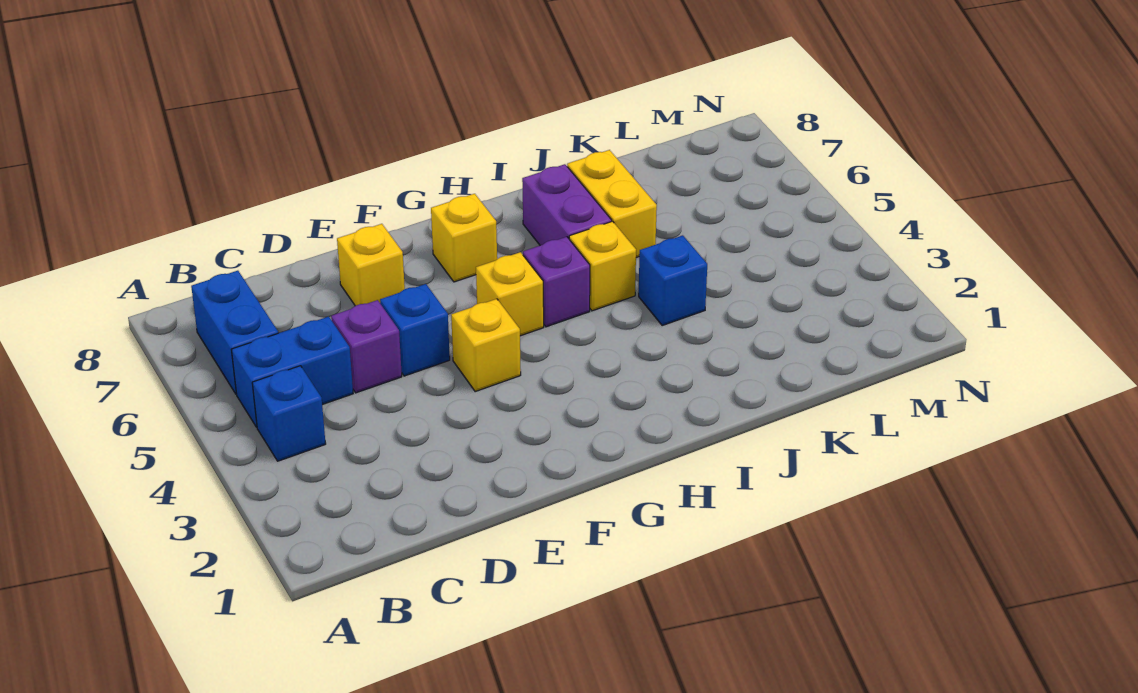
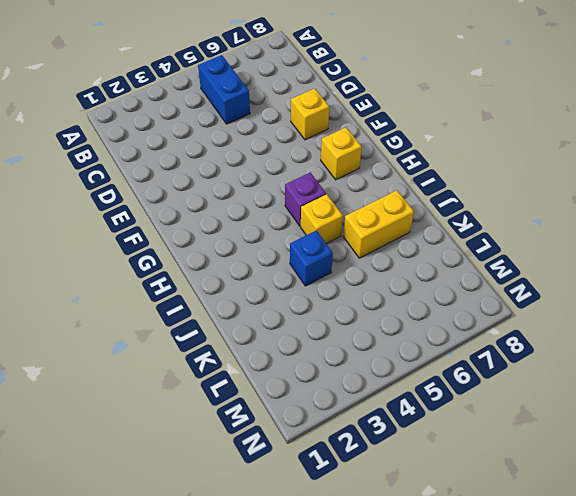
none -> blue 1x1 brick [252,366,326,461]
none -> blue 1x2 brick [191,271,278,394]
none -> purple 1x1 brick [331,300,402,393]

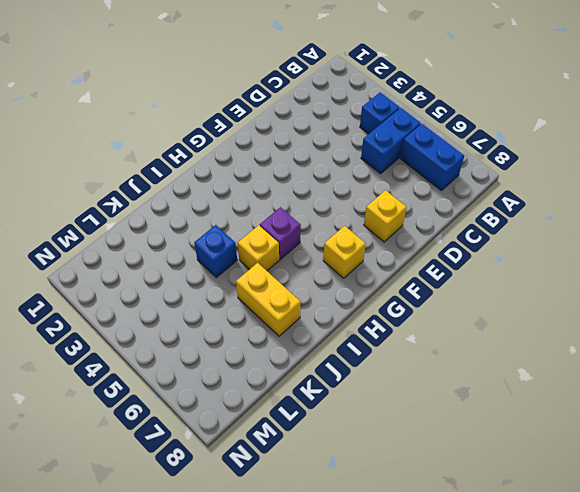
none -> purple 1x1 brick [331,300,402,393]
none -> blue 1x1 brick [380,284,450,376]
none -> yellow 1x1 brick [451,299,521,392]

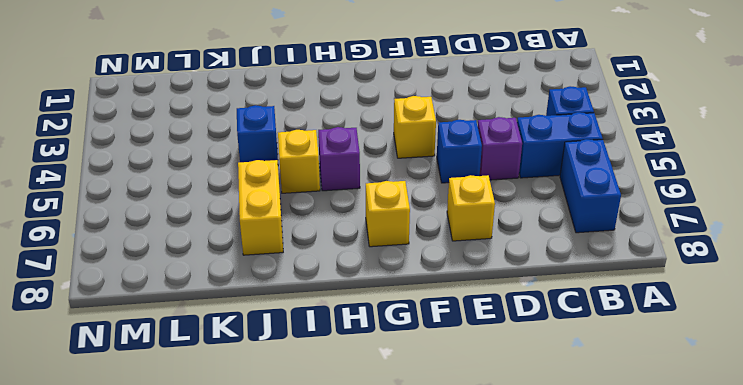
none -> yellow 1x1 brick [476,252,544,336]
none -> purple 1x2 brick [522,164,612,245]

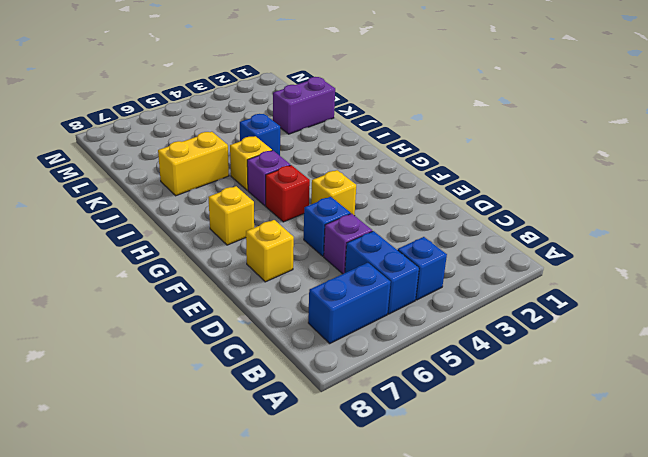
red 1x1 brick [266,165,310,222] -> yellow 1x1 brick [476,252,544,336]
purple 1x2 brick [273,77,335,134] -> purple 1x2 brick moved to [522,164,612,245]

